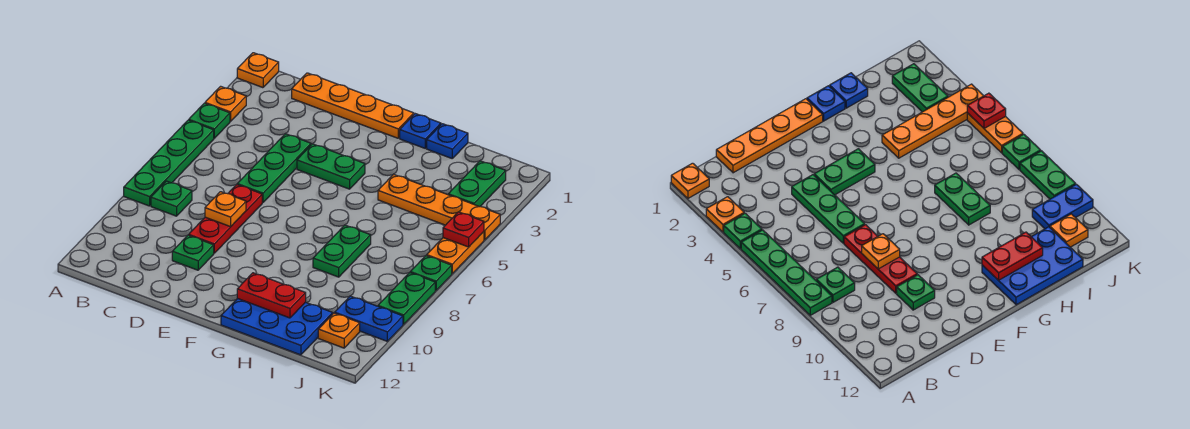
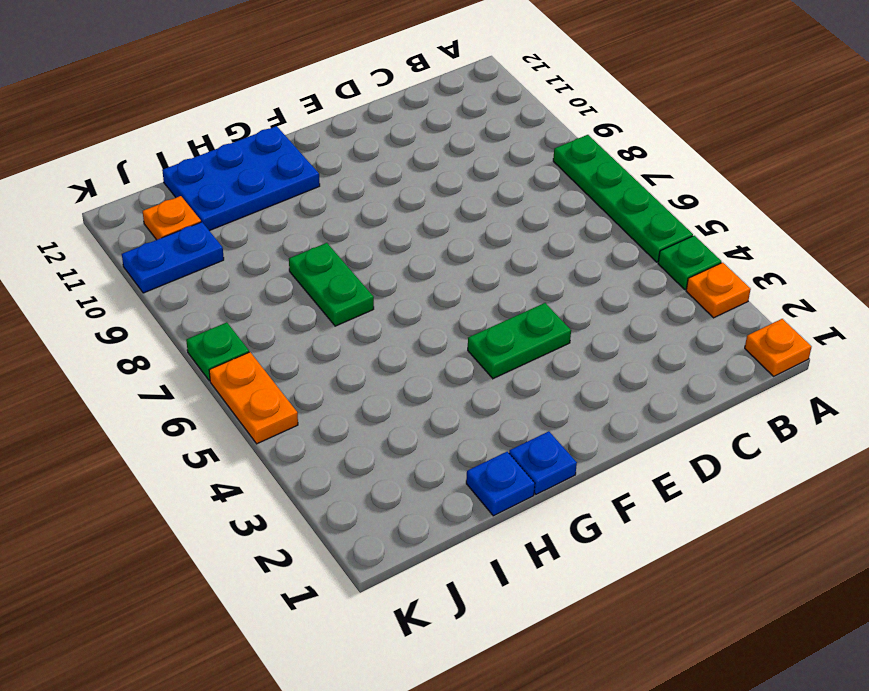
none -> green 1x1 plate [151,181,192,216]
none -> orange 1x4 plate [292,73,414,138]
none -> green 1x3 plate [237,134,311,203]

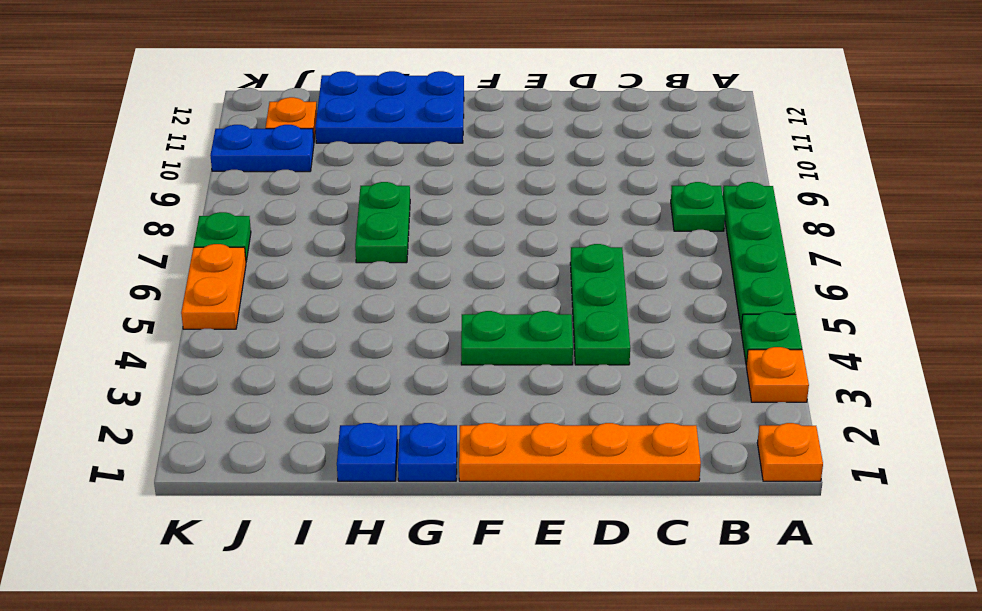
none -> red 1x3 plate [189,185,262,253]
none -> green 1x1 plate [172,235,214,270]
none -> orange 1x4 plate [378,174,500,240]

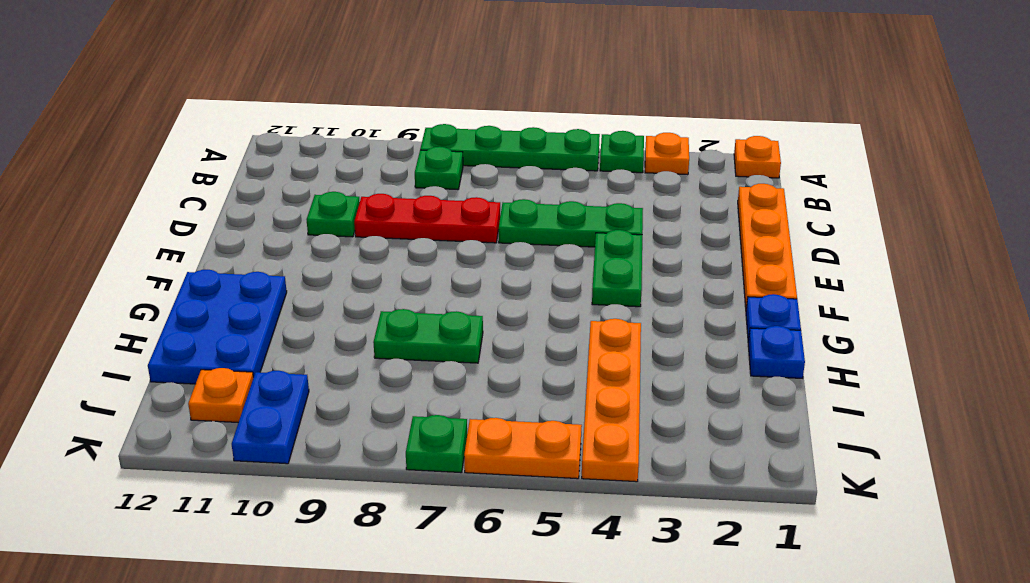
none -> green 1x2 plate [448,161,506,207]
none -> green 1x2 plate [378,273,435,324]
none -> orange 1x1 plate [205,192,246,227]

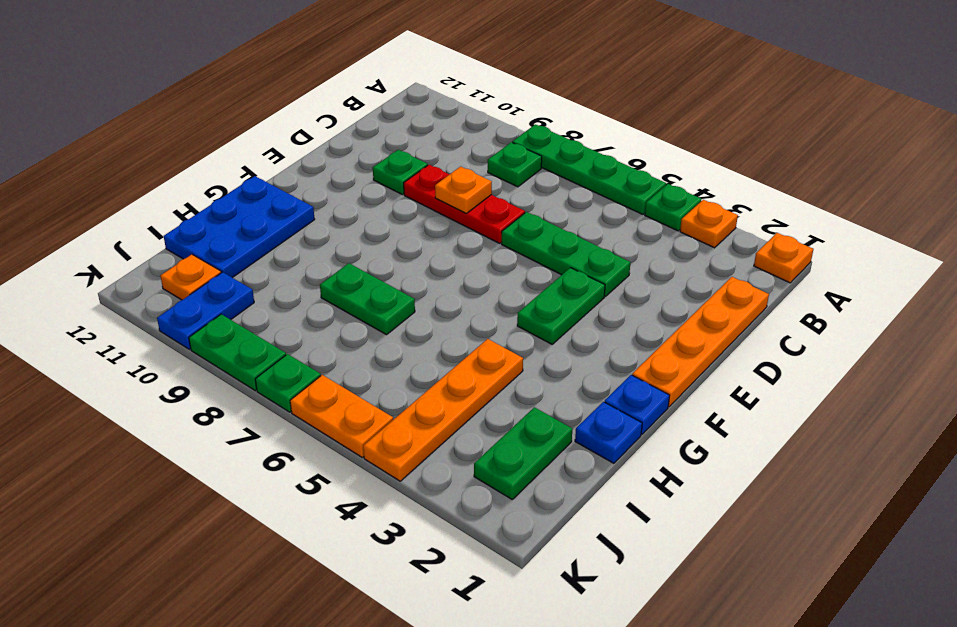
green 1x2 plate [474,407,572,499] -> green 1x2 plate turned to [448,161,506,207]
none -> red 1x2 plate [237,273,306,318]
none -> red 1x1 plate [443,212,484,247]

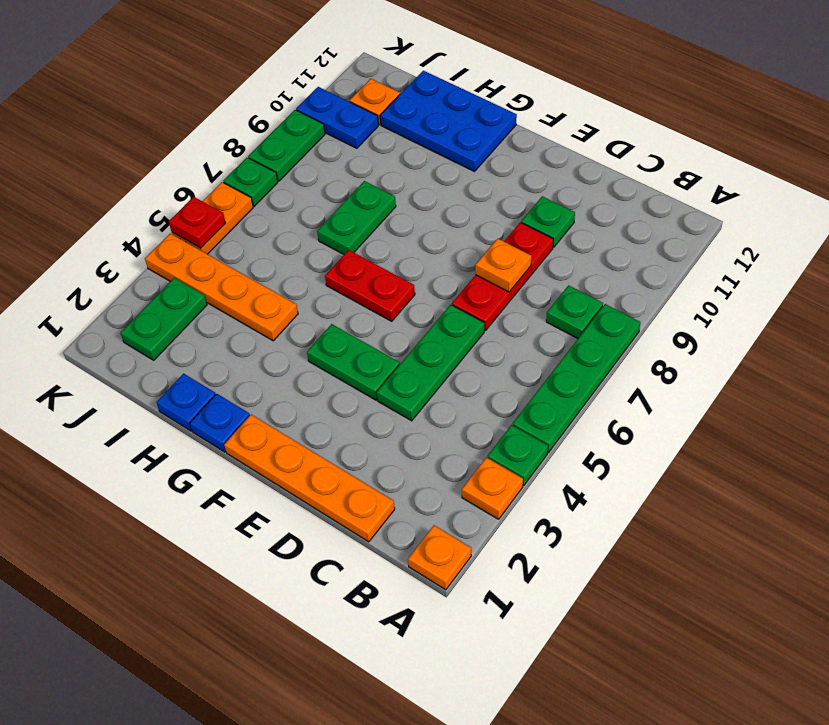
red 1x2 plate [325,250,415,321] -> red 1x2 plate moved to [237,273,306,318]

